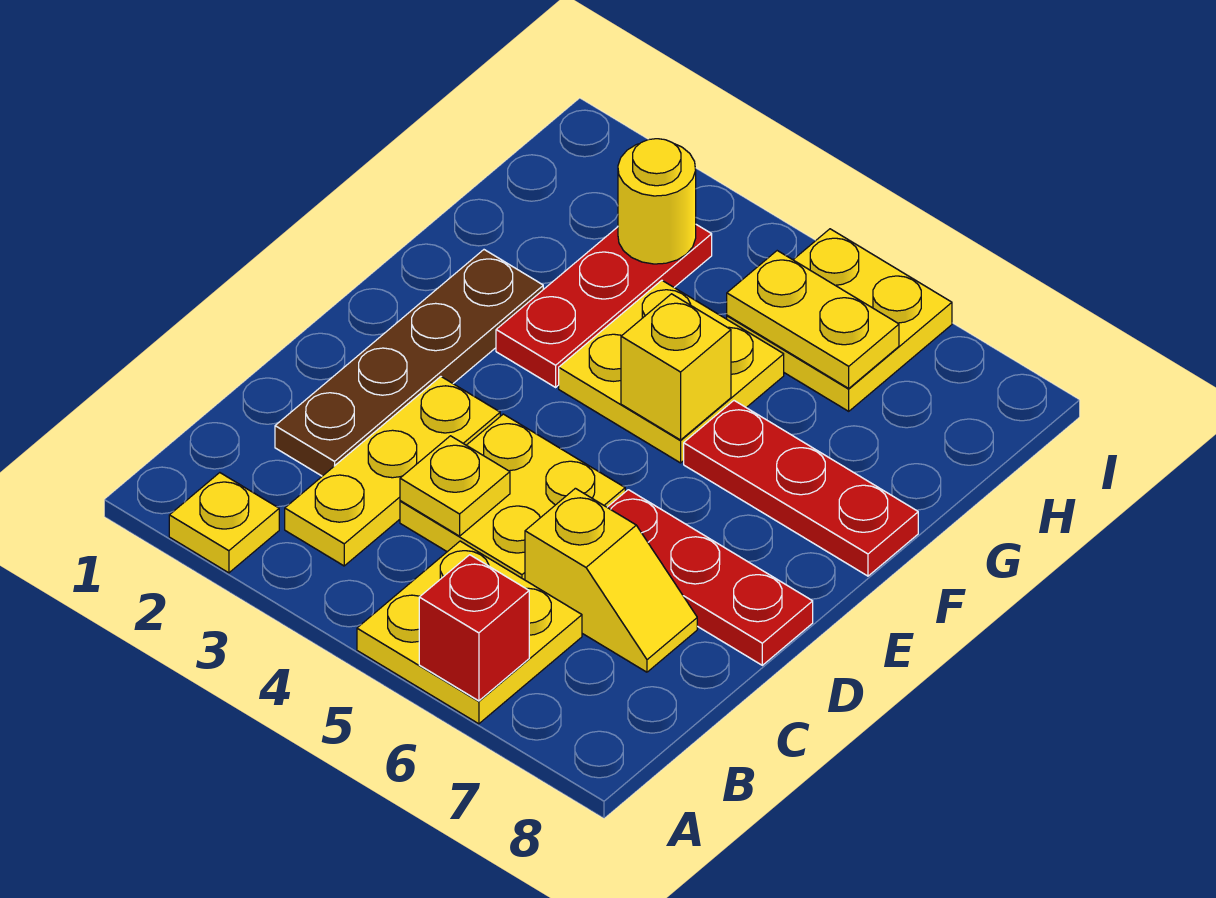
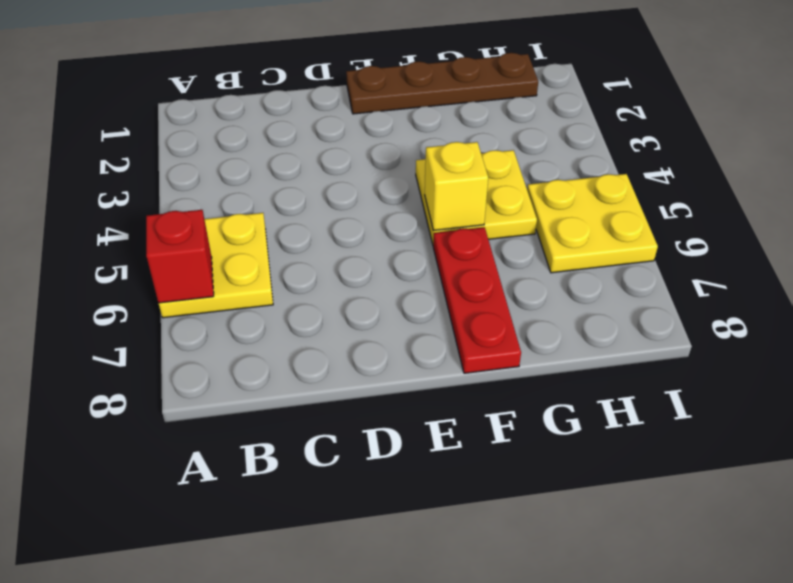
brown 1x4 plate [346,53,538,114] -> brown 1x4 plate moved to [275,250,543,476]
none -> yellow 1x1 plate [169,473,279,573]
none -> yellow 1x3 plate [285,377,500,566]
none -> yellow 2x2 plate [400,414,625,580]

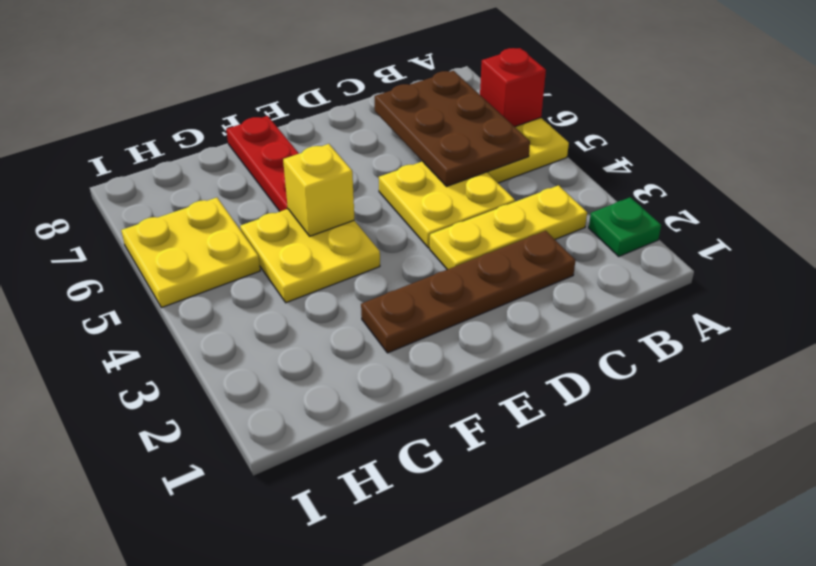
green 1x1 plate [589,197,661,256] -> yellow 1x1 plate [169,473,279,573]
brown 2x3 plate [375,71,530,186] -> none
none -> yellow 1x2 slope [525,488,697,672]
none -> red 1x3 plate [607,490,813,665]
none -> red 1x3 plate [496,225,712,387]

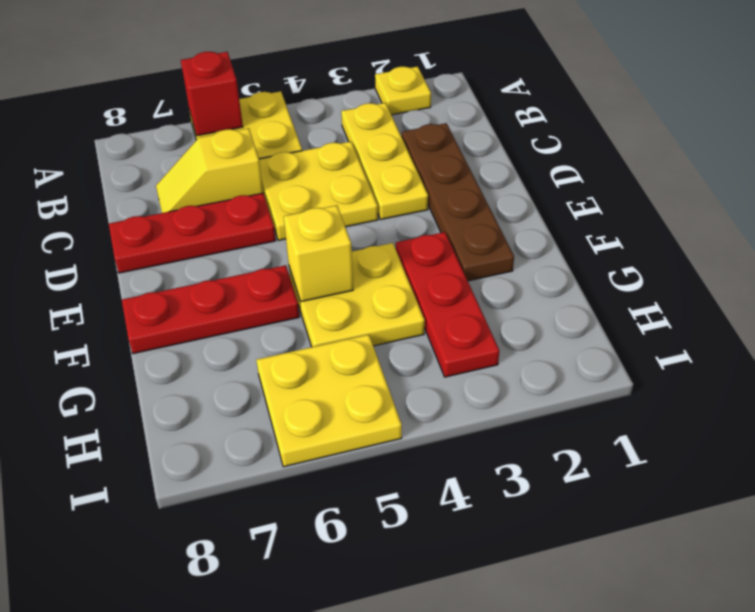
none -> yellow 1x1 plate [400,436,510,536]
none -> yellow 1x1 round brick [618,139,696,264]
none -> yellow 1x2 plate [727,251,899,388]

